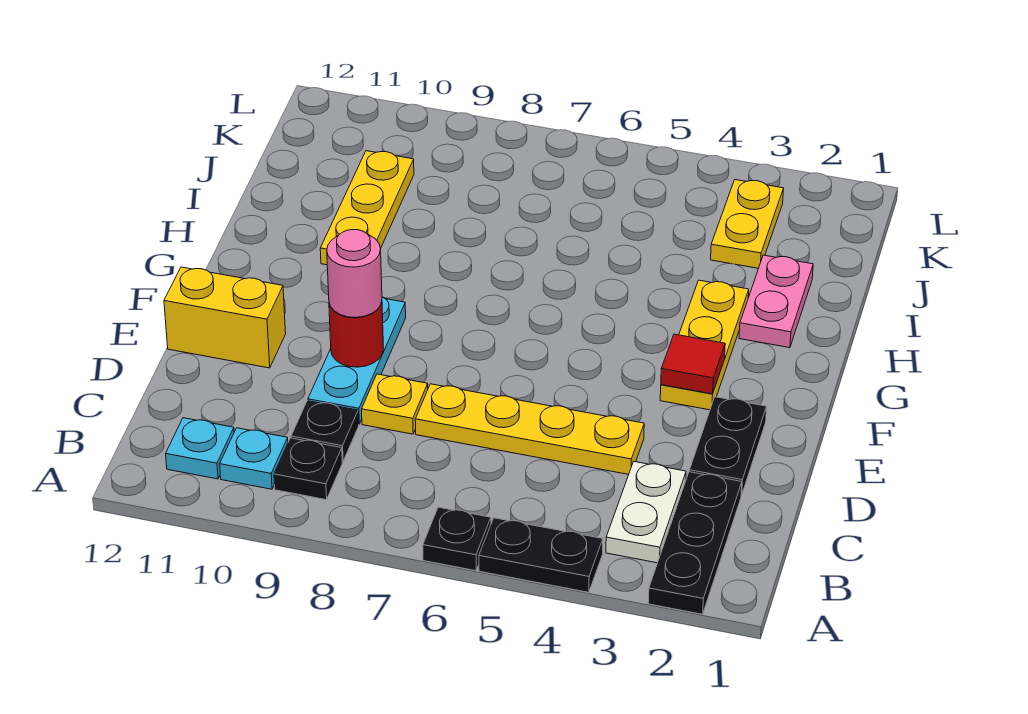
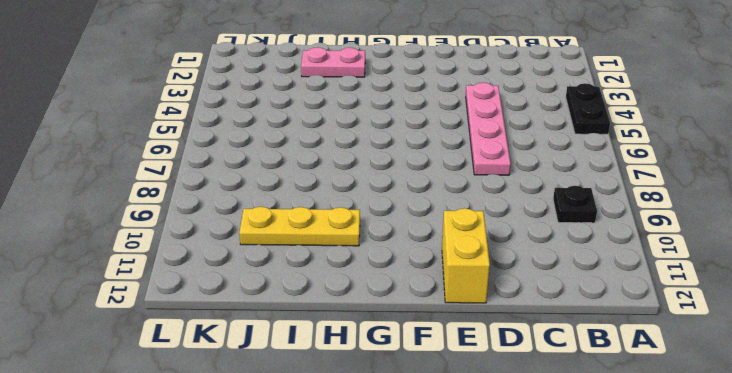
pink 1x4 plate [466,83,511,175] -> yellow 1x4 plate [415,384,644,474]
none -> black 1x3 plate [648,472,742,614]
none -> black 1x1 plate [423,507,491,571]
none -> white 1x2 plate [606,462,686,563]

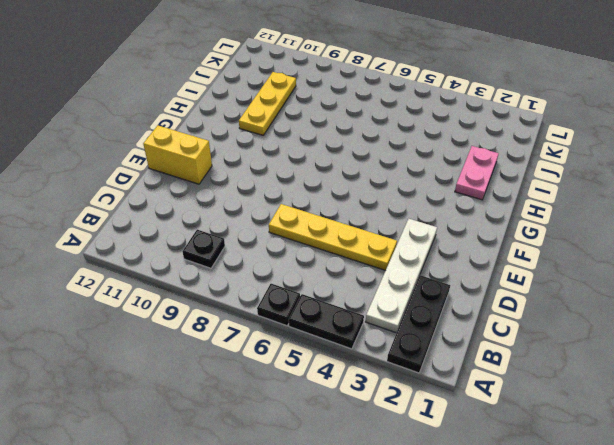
white 1x4 plate [366,219,437,333] -> white 1x2 plate [606,462,686,563]
none -> cyan 1x1 plate [220,428,288,489]
none -> cyan 1x1 plate [166,418,234,479]
none -> black 1x1 plate [291,401,359,462]

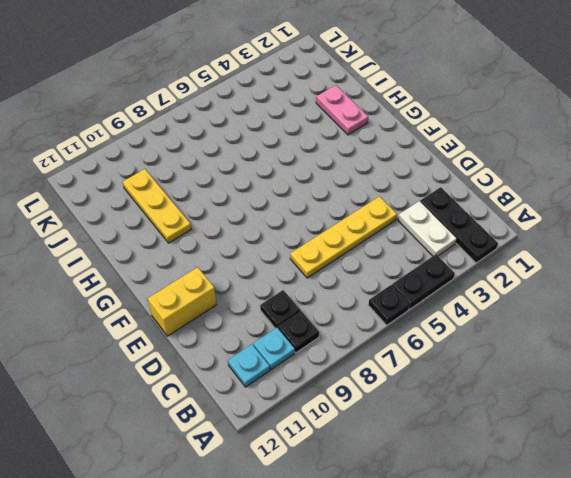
none -> black 1x2 plate [689,397,767,495]
none -> yellow 1x1 plate [362,374,428,434]
none -> cyan 1x3 plate [308,297,406,424]

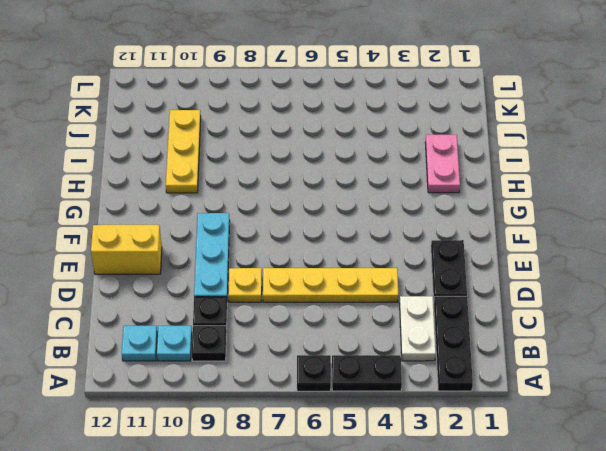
none -> yellow 1x3 plate [660,280,749,410]
none -> yellow 1x2 plate [711,180,784,268]
none -> red 1x1 round brick [329,302,384,367]

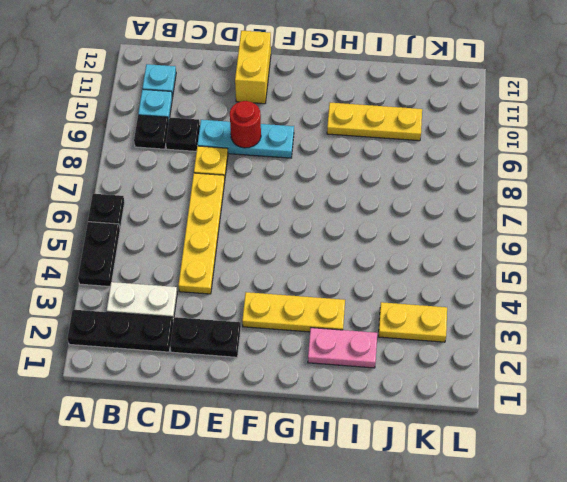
none -> red 1x1 tile [661,334,725,394]
none -> pink 1x1 round brick [327,230,382,317]

